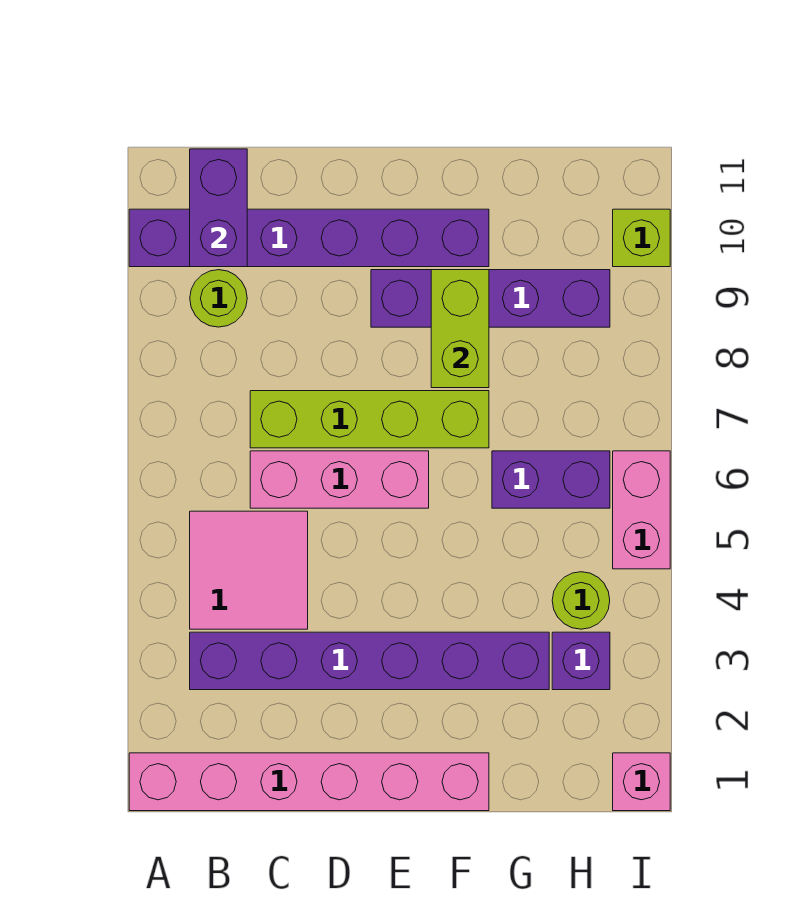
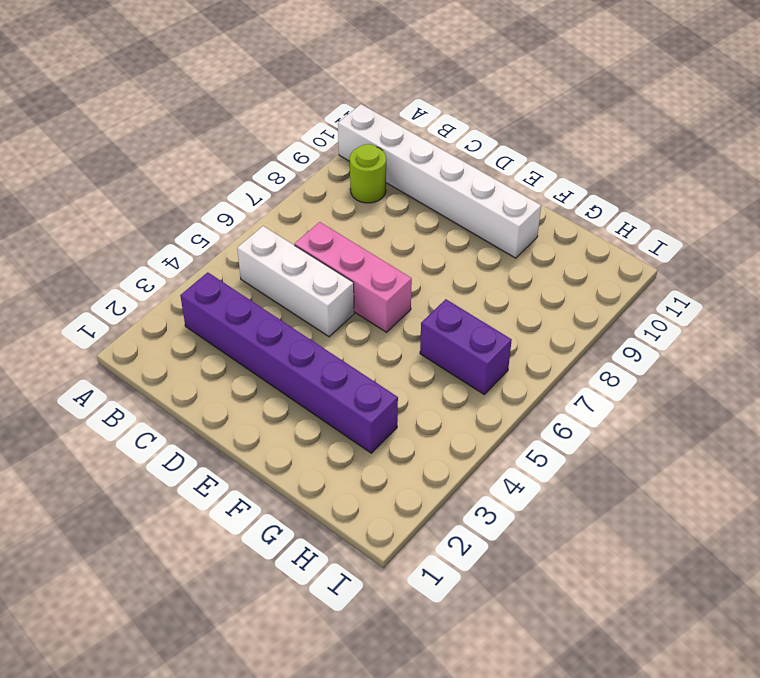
white 1x6 brick [338,104,541,258] -> purple 1x6 brick [129,209,489,267]
white 1x3 brick [237,226,354,337] -> pink 2x2 tile [190,511,308,629]
none -> pink 1x6 brick [129,753,489,811]
none -> lime 1x4 brick [250,391,489,448]
none -> purple 1x4 brick [371,270,610,327]

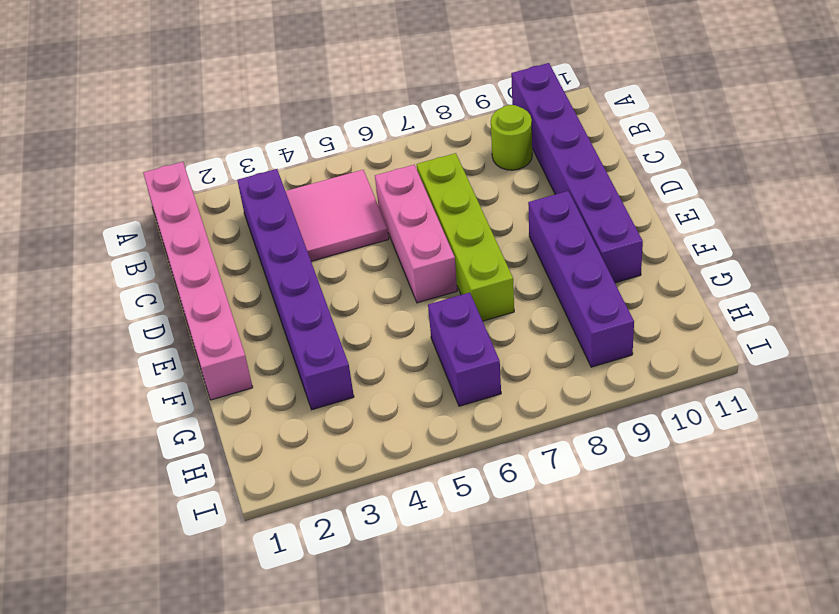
none -> purple 1x1 brick [552,632,610,690]
none -> lime 1x1 round brick [552,572,610,629]
none -> pink 1x1 brick [613,753,670,811]

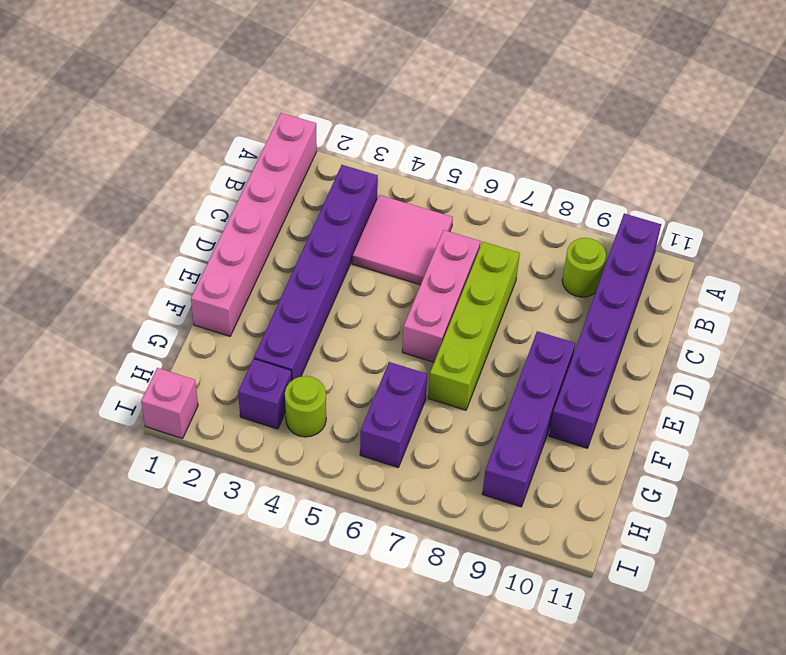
none -> pink 1x2 brick [613,451,670,569]
none -> lime 1x1 brick [613,209,670,267]
none -> purple 1x2 brick [190,149,247,267]

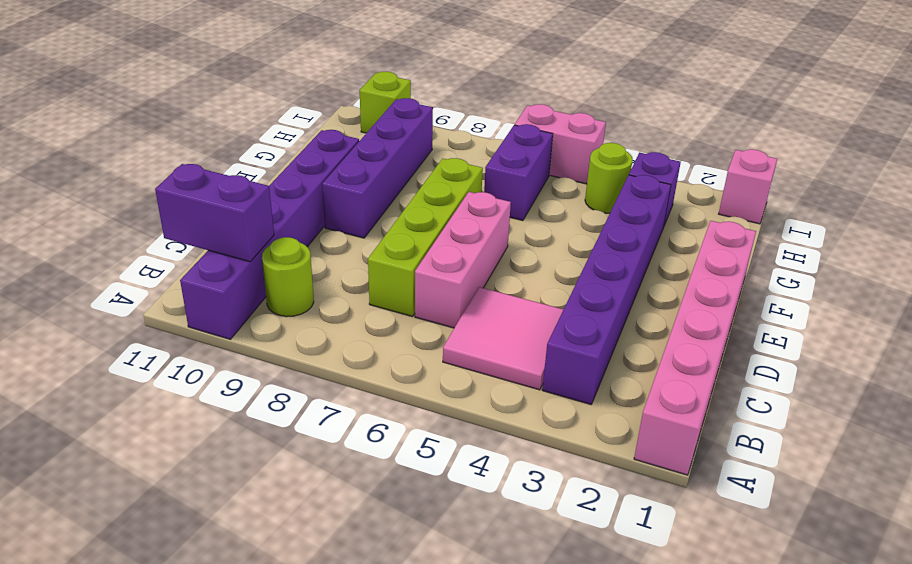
none -> lime 1x2 brick [431,270,489,388]

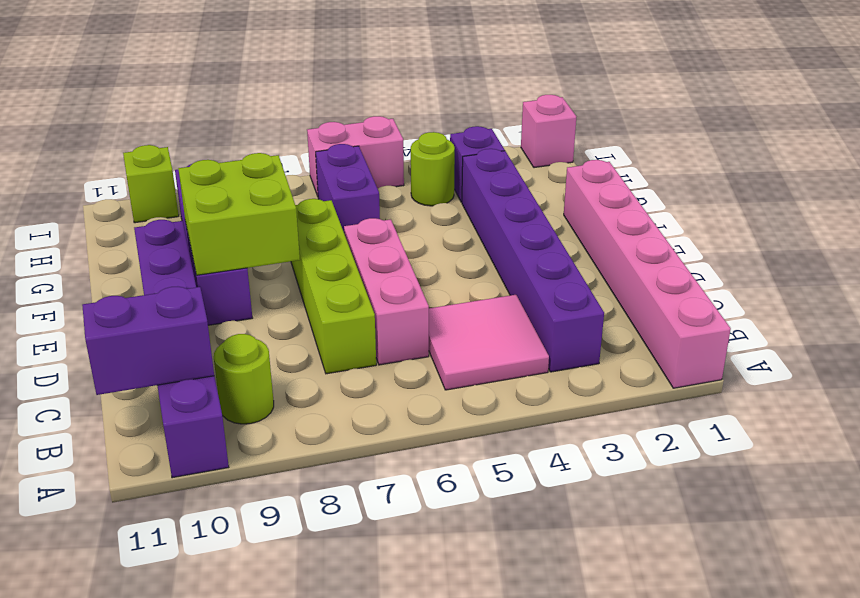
lime 2x2 brick [178,153,300,275] -> lime 1x2 brick [431,270,489,388]

